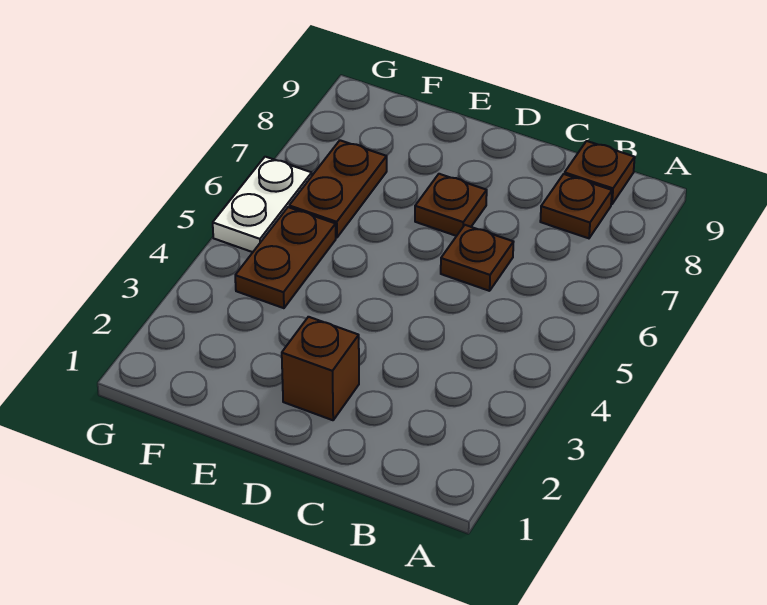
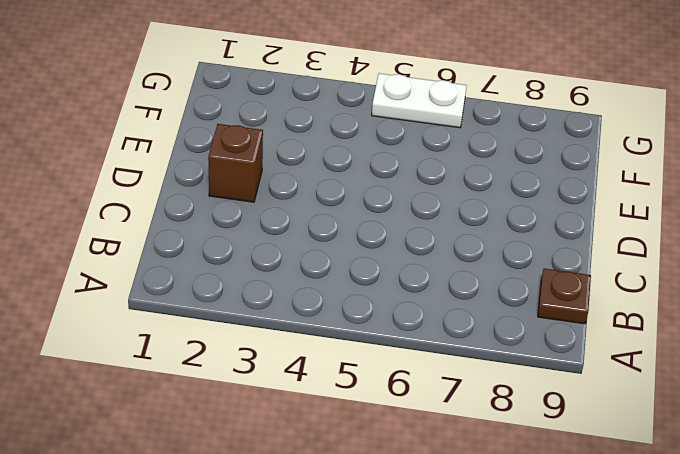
none -> brown 1x1 plate [540,174,612,238]
none -> brown 1x1 plate [441,225,513,291]

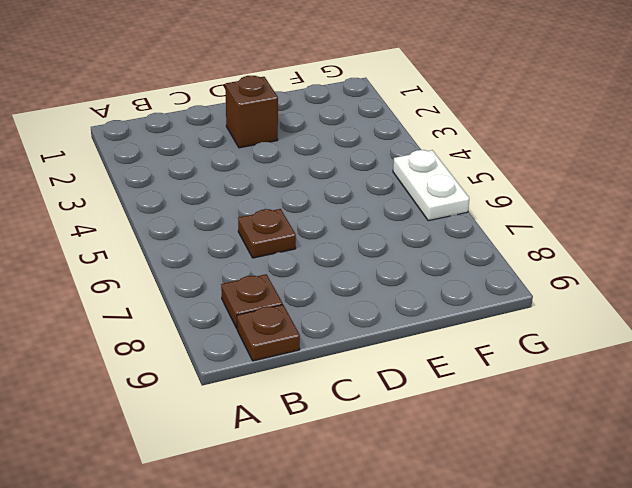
none -> brown 1x1 plate [415,174,487,236]
none -> brown 1x2 plate [235,207,336,308]

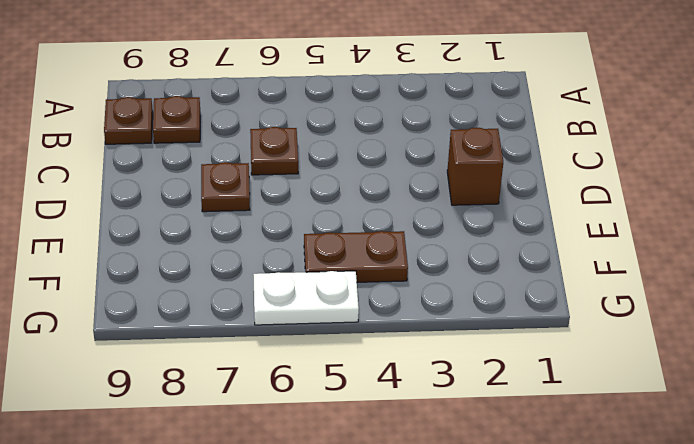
none -> brown 1x2 plate [289,140,387,238]

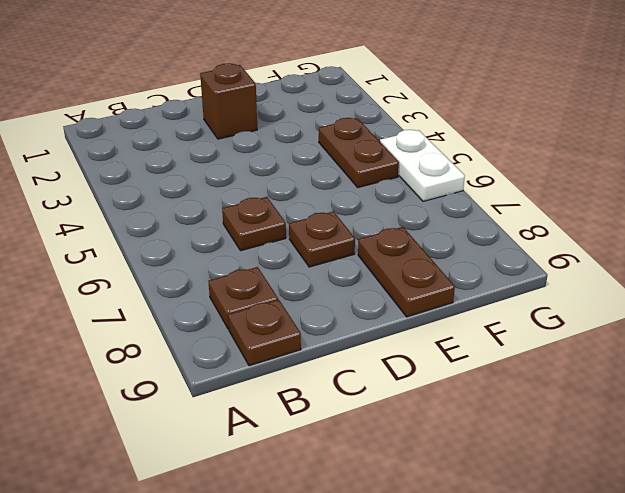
brown 1x2 plate [358,227,455,317] -> brown 1x2 plate moved to [289,140,387,238]

